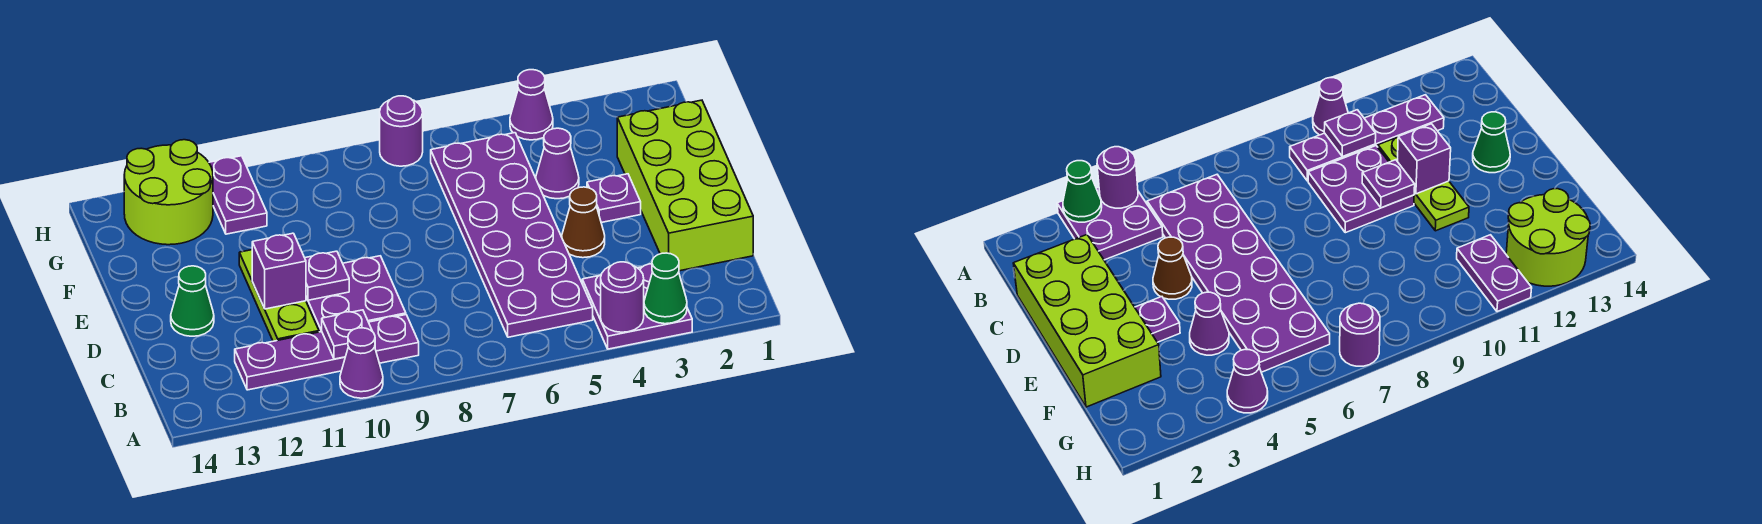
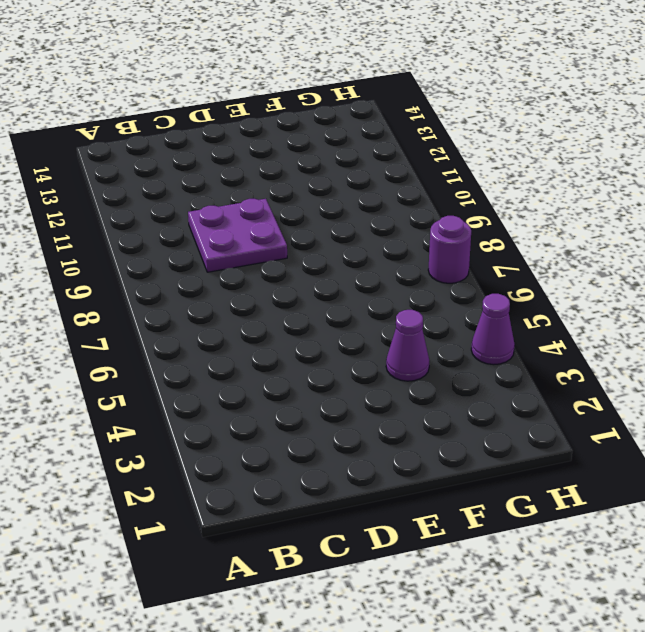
none -> purple 2x2 plate [582,264,692,349]
none -> purple 1x1 cone [340,328,383,398]
none -> purple 2x6 plate [431,133,593,337]

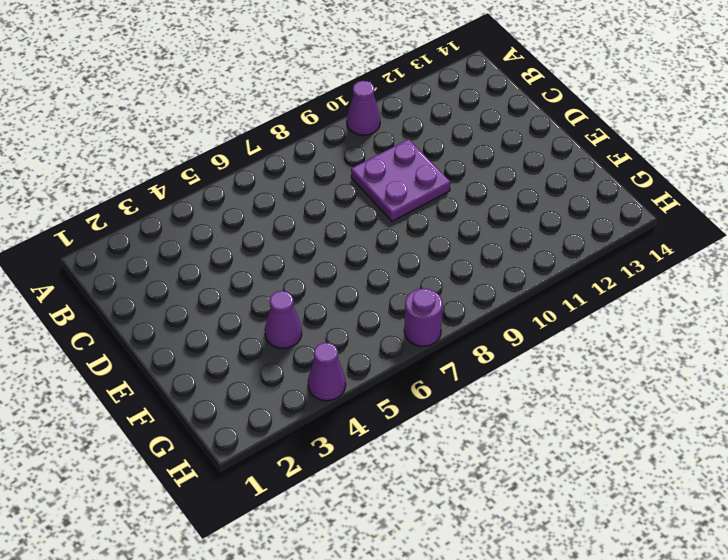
none -> purple 2x2 plate [582,264,692,349]
none -> purple 2x6 plate [431,133,593,337]
none -> purple 1x4 plate [235,315,419,390]

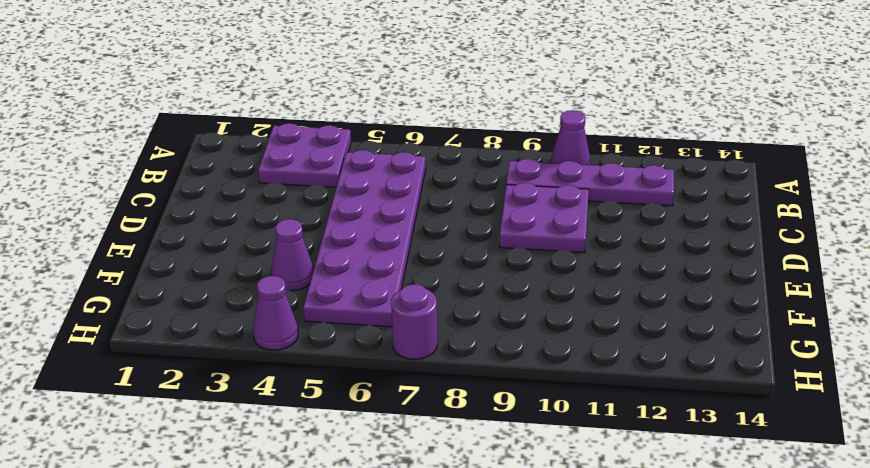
none -> lime 2x4 brick [617,100,753,271]
none -> lime 1x3 plate [239,250,319,341]
none -> brown 1x1 cone [562,187,605,258]

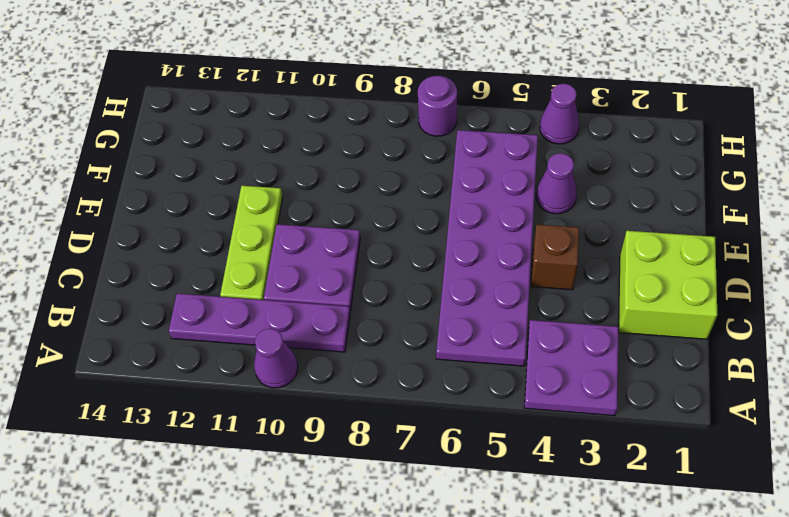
lime 2x2 brick [619,231,717,339] -> lime 2x4 brick [617,100,753,271]
brown 1x1 brick [531,225,579,290] -> brown 1x1 cone [562,187,605,258]
none -> green 1x1 cone [171,266,214,336]
none -> purple 1x1 plate [587,174,641,223]
none -> purple 1x2 plate [209,156,267,234]

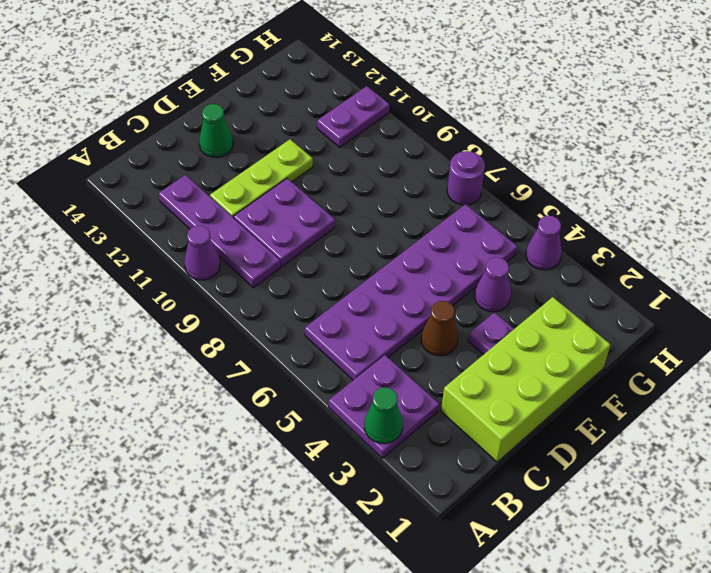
none -> lime 2x2 round brick [124,140,213,245]
none -> purple 1x1 round brick [601,262,644,332]
none -> purple 1x1 plate [322,310,372,359]

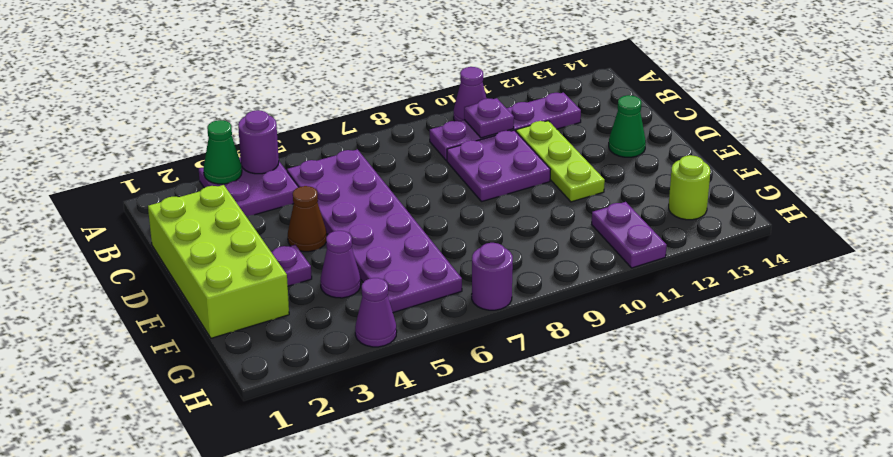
lime 1x1 round brick [669,155,710,220] -> lime 2x2 round brick [124,140,213,245]
none -> purple 1x1 plate [305,251,349,300]
none -> purple 1x1 brick [252,233,306,309]

